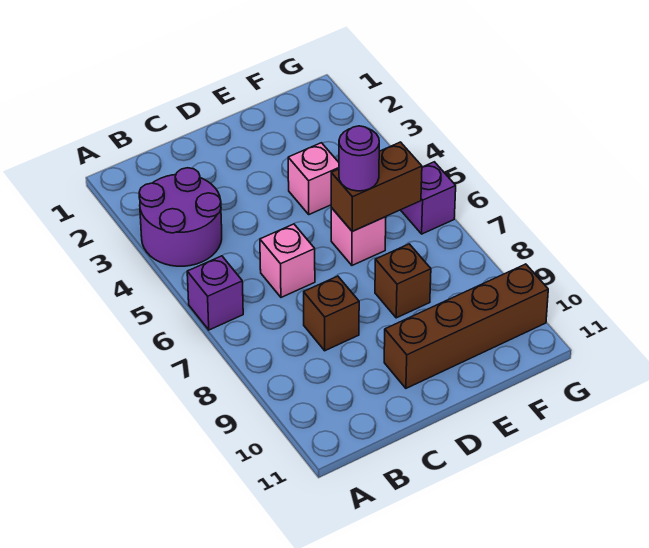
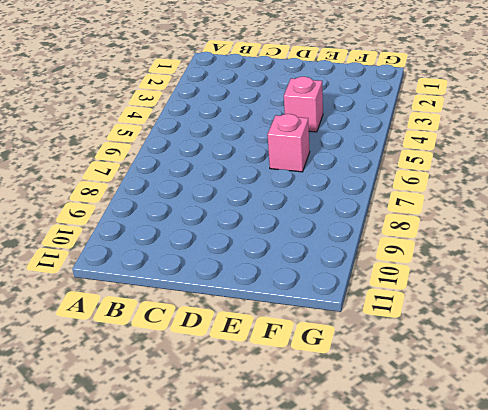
none -> purple 2x2 round brick [139,168,222,266]
none -> purple 1x1 brick [187,256,243,330]

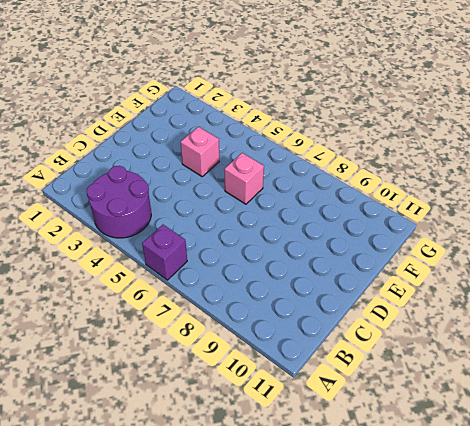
none -> pink 1x1 brick [260,224,315,297]
none -> brown 1x1 brick [304,276,359,351]

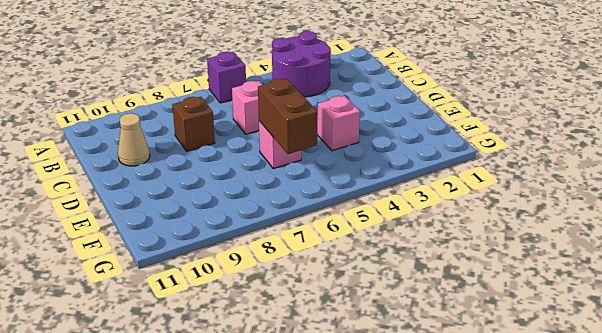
tan 1x1 cone [118,113,150,166] -> none
none -> brown 1x4 brick [384,264,548,388]
none -> brown 1x1 brick [375,244,431,318]

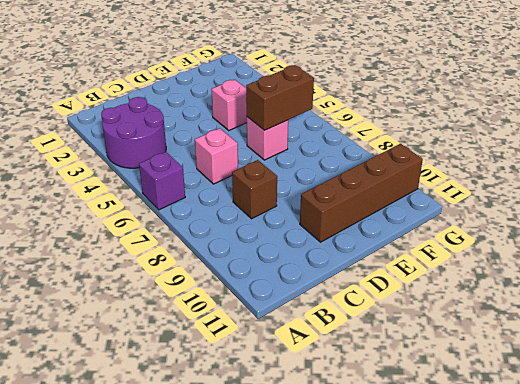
none -> brown 1x1 brick [375,244,431,318]
none -> purple 1x1 brick [401,162,456,234]

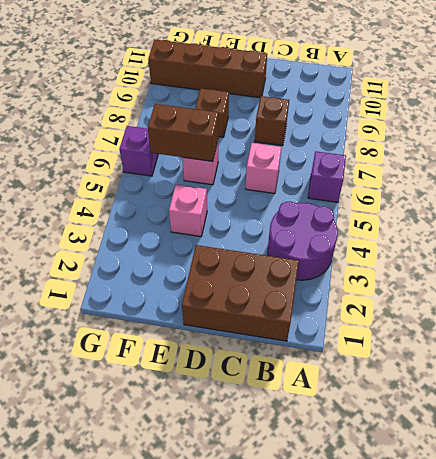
brown 2x3 brick [182,245,299,341] -> none
none -> purple 1x1 round brick [339,126,379,191]

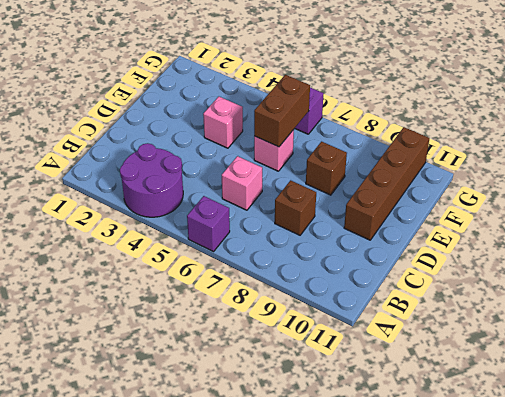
none -> purple 1x1 round brick [339,126,379,191]

